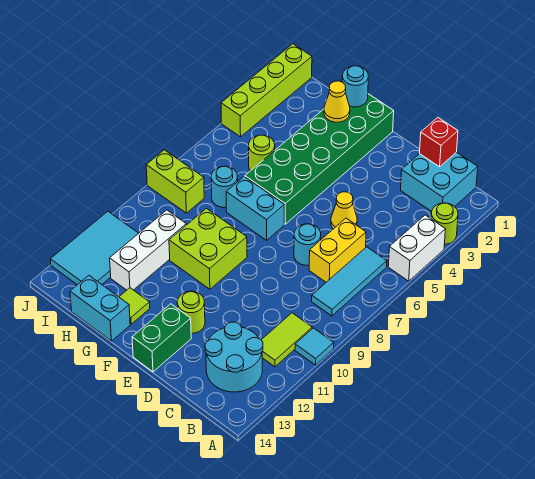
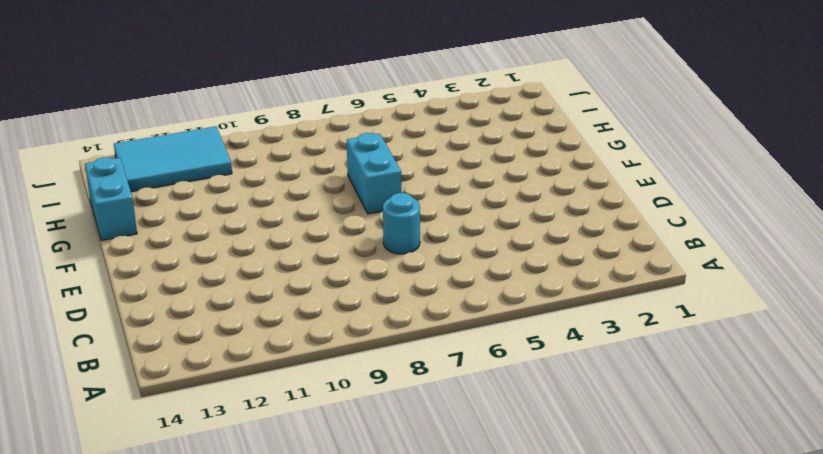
none -> lime 1x1 round brick [431,203,458,244]
none -> white 1x2 brick [388,215,445,281]
none -> cyan 1x1 tile [295,328,334,365]

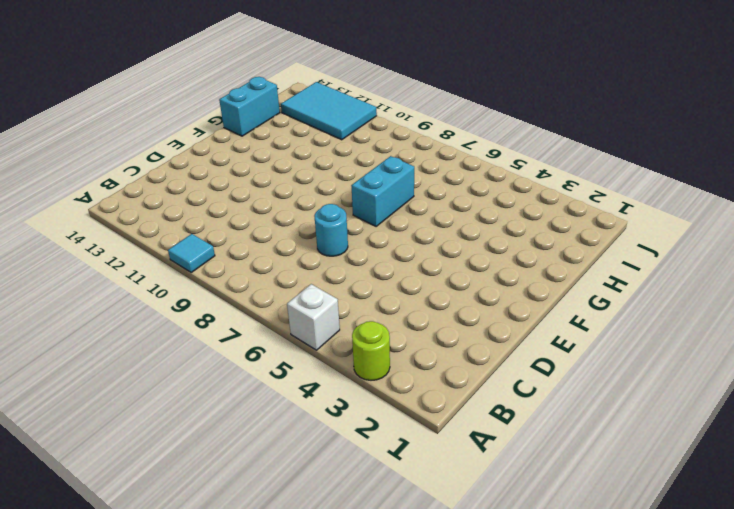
white 1x1 brick [287,284,340,350] -> white 1x2 brick [388,215,445,281]
none -> cyan 2x2 brick [401,152,478,212]
none -> cyan 1x3 tile [312,247,387,316]
none -> lime 1x2 tile [261,313,312,367]

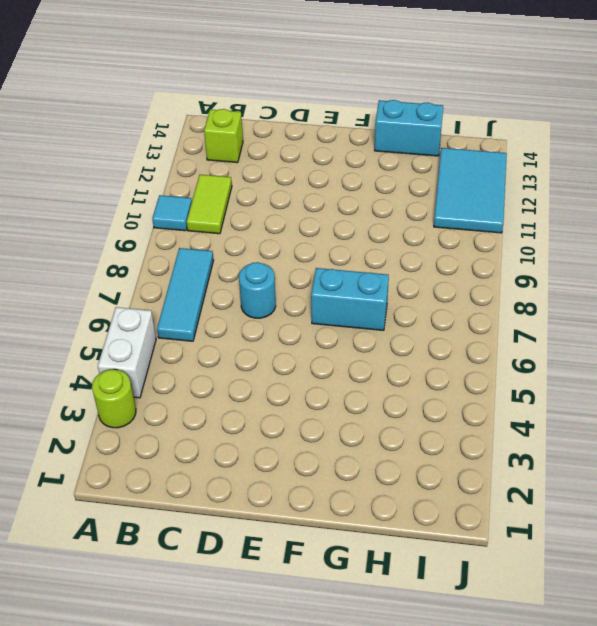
lime 1x1 brick [204,109,243,163] -> cyan 2x2 round brick [205,322,263,392]
none -> cyan 2x2 brick [401,152,478,212]
none -> yellow 1x2 brick [309,218,366,282]
none -> yellow 1x1 cone [331,192,357,229]

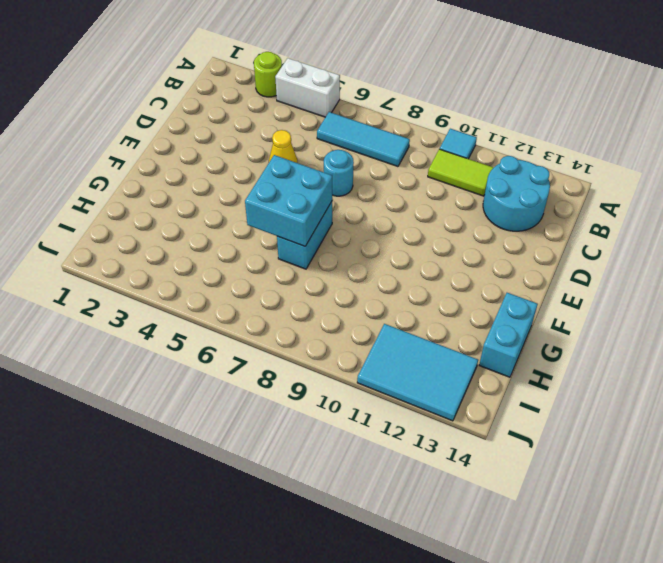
cyan 2x2 brick [245,155,332,246] -> cyan 2x2 brick moved to [401,152,478,212]
none -> yellow 1x2 brick [309,218,366,282]
none -> lime 1x1 round brick [177,291,205,333]
none -> green 1x2 brick [132,304,191,372]

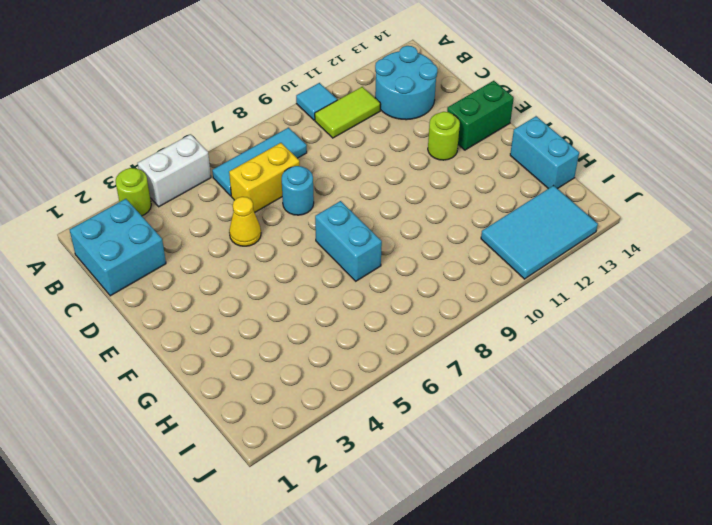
none -> green 2x6 brick [245,94,394,224]
none -> lime 2x2 brick [169,208,247,289]
none -> lime 1x1 tile [119,288,150,324]

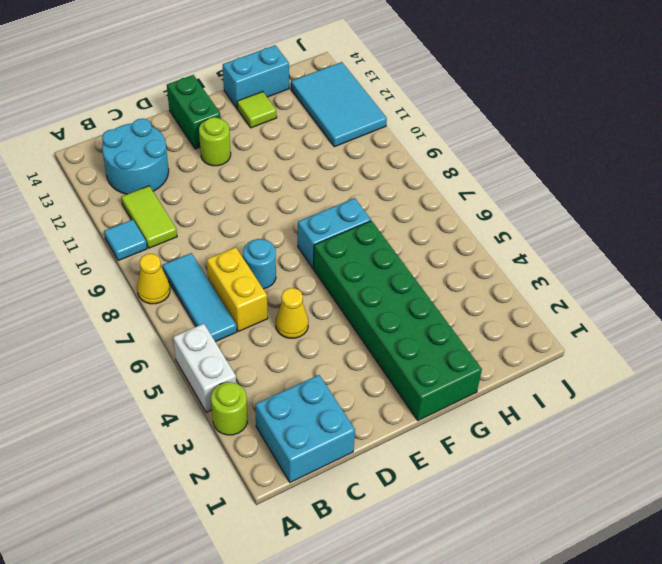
yellow 1x1 cone [137,254,170,304] -> yellow 1x1 cone moved to [324,81,350,122]
none -> lime 2x2 brick [169,208,247,289]
none -> lime 1x1 round brick [249,135,275,171]
none -> cyan 1x1 round brick [211,166,238,208]

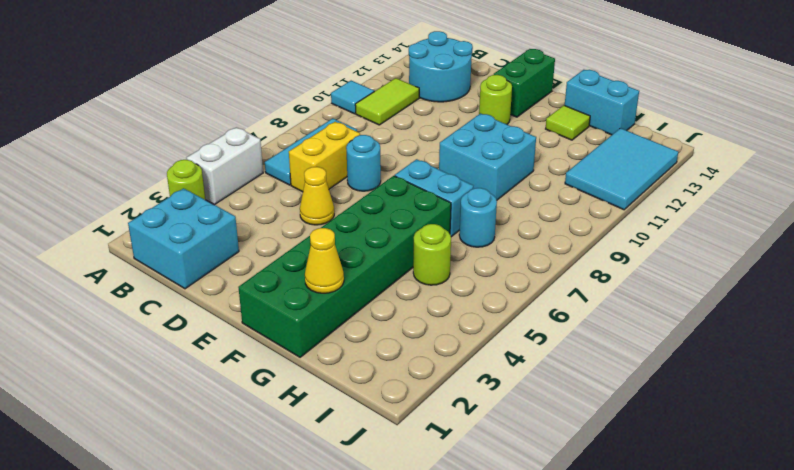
cyan 2x2 brick [439,113,536,200] -> lime 2x2 brick [169,208,247,289]
none -> white 1x3 brick [110,210,186,290]
none -> lime 1x2 brick [146,150,204,213]
none -> lime 1x4 brick [221,44,312,137]

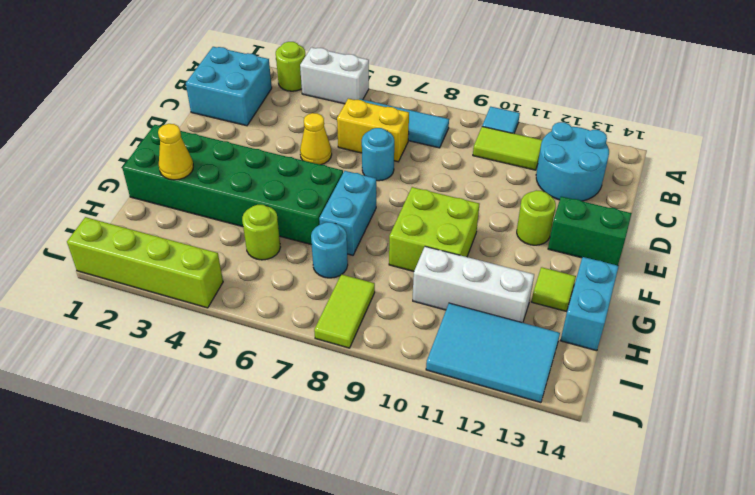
lime 1x2 tile [314,274,375,348] -> lime 1x2 brick [146,150,204,213]
none -> red 1x1 brick [420,118,458,167]
none -> cyan 1x1 round brick [342,66,368,107]

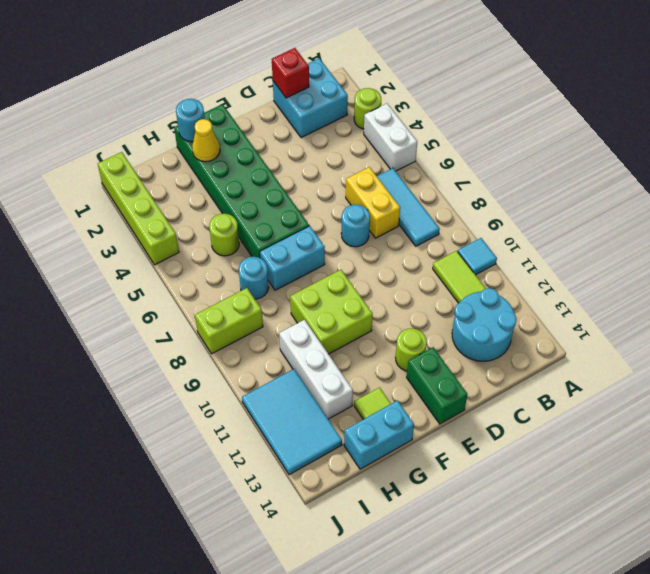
none -> yellow 1x1 cone [331,192,357,229]

